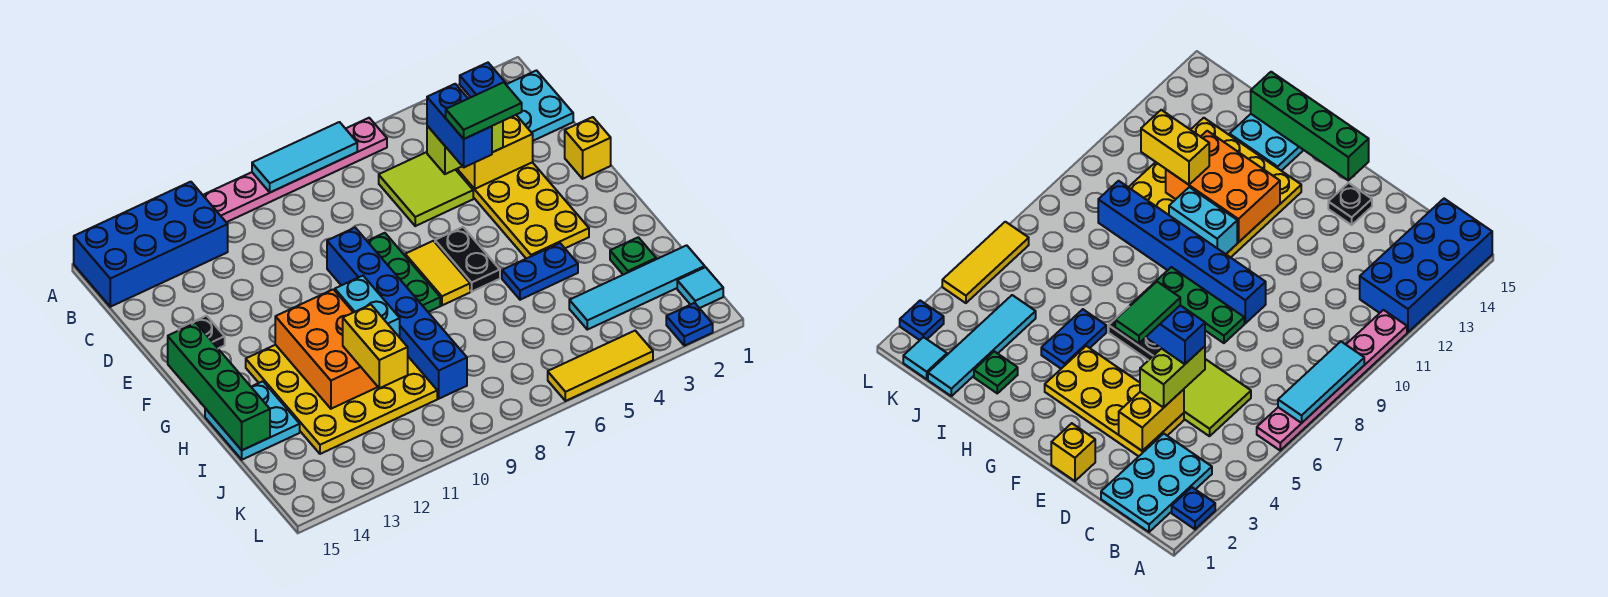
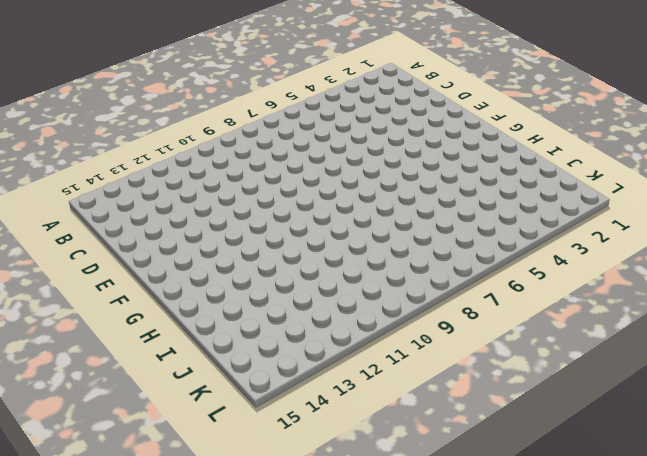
none -> blue 1x1 plate [460,63,506,97]
none -> pink 1x6 plate [203,118,387,222]
none -> blue 2x4 brick [74,182,228,307]

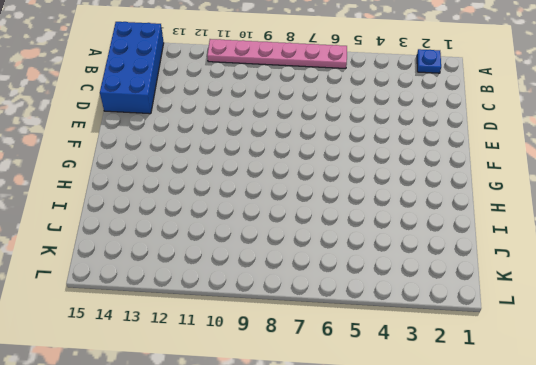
blue 2x4 brick [100,22,164,114] -> blue 2x4 brick turned to [74,182,228,307]
none -> cyan 2x3 plate [506,71,573,141]
none -> lime 2x2 tile [379,152,473,226]
none -> yellow 2x4 plate [457,162,589,259]

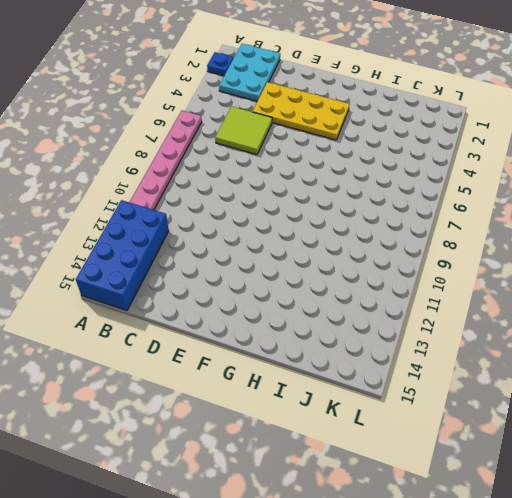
none -> yellow 1x1 brick [565,117,611,179]
none -> green 1x3 plate [367,233,440,312]
none -> blue 1x6 brick [327,228,467,399]

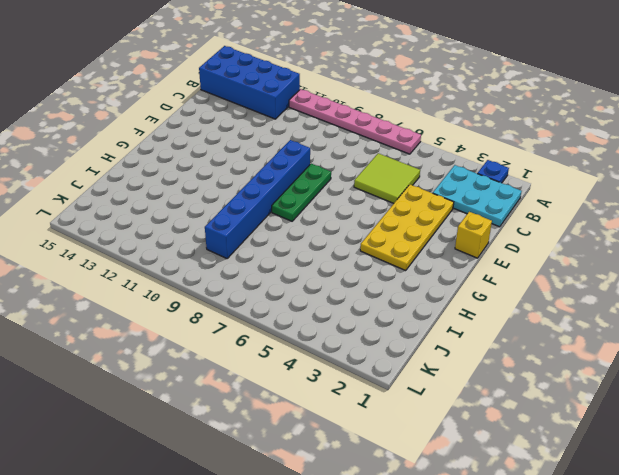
none -> black 1x1 plate [178,316,225,348]
none -> black 1x2 plate [435,227,500,292]
none -> yellow 1x2 tile [405,241,470,305]

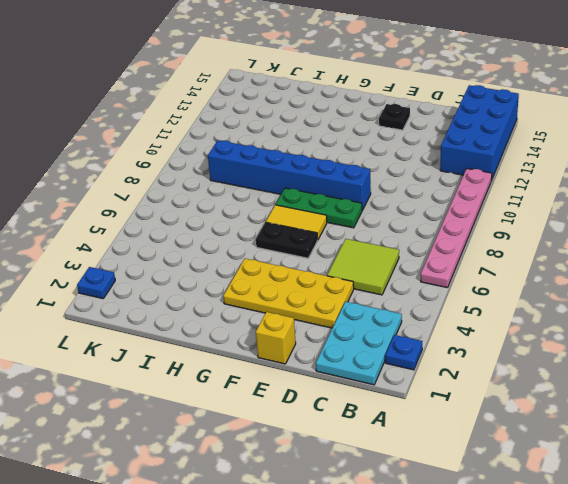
none -> yellow 4x4 plate [246,345,437,454]
none -> blue 1x2 plate [502,243,578,300]
none -> cyan 2x2 plate [205,381,300,460]

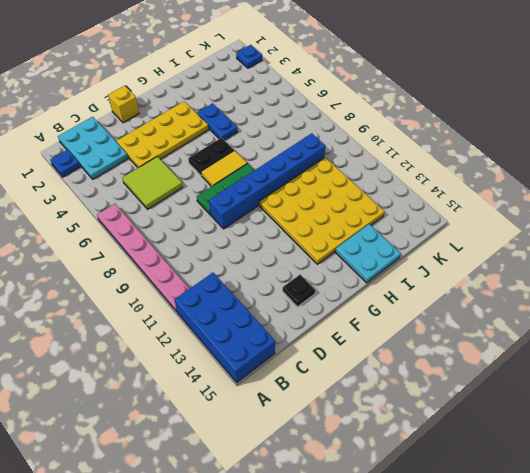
none -> green 1x1 plate [610,237,656,275]
none -> cyan 1x4 tile [569,245,705,330]
none -> cyan 1x1 tile [677,267,723,308]

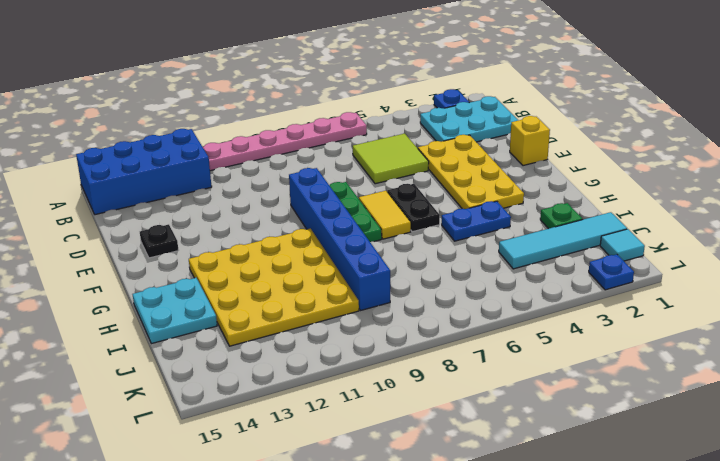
none -> yellow 1x3 tile [548,331,653,401]
none -> cyan 1x3 tile [252,122,357,192]
none -> yellow 1x2 brick [458,115,533,189]

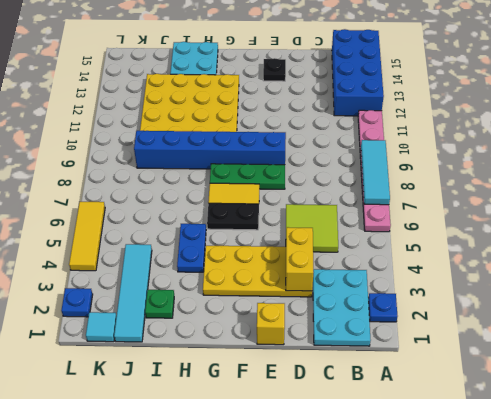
none -> green 1x4 brick [168,323,270,450]
none -> cyan 1x2 brick [335,276,400,338]
none -> orange 2x3 brick [275,289,378,409]

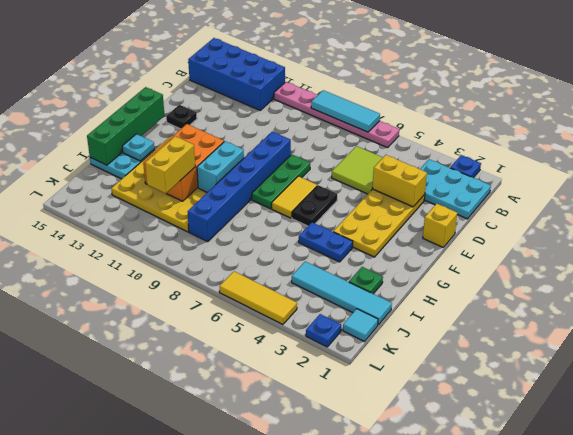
cyan 1x1 plate [122,134,154,161] -> none
none -> lime 1x2 brick [427,121,503,174]
none -> blue 1x2 brick [427,84,492,167]
none -> green 1x2 tile [446,82,522,139]

